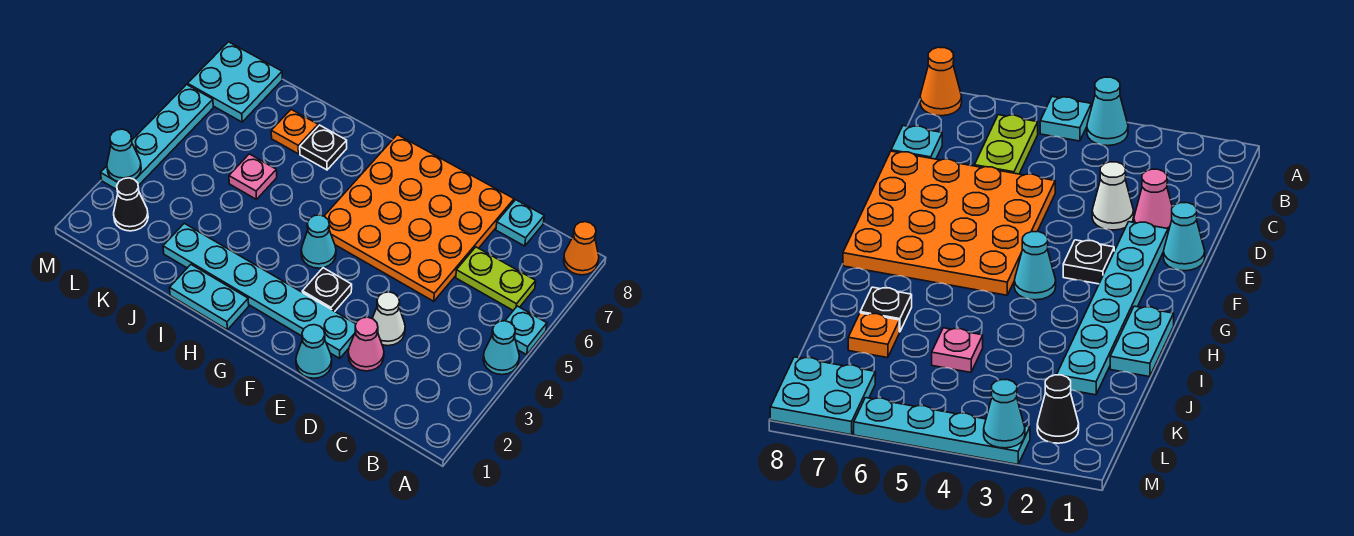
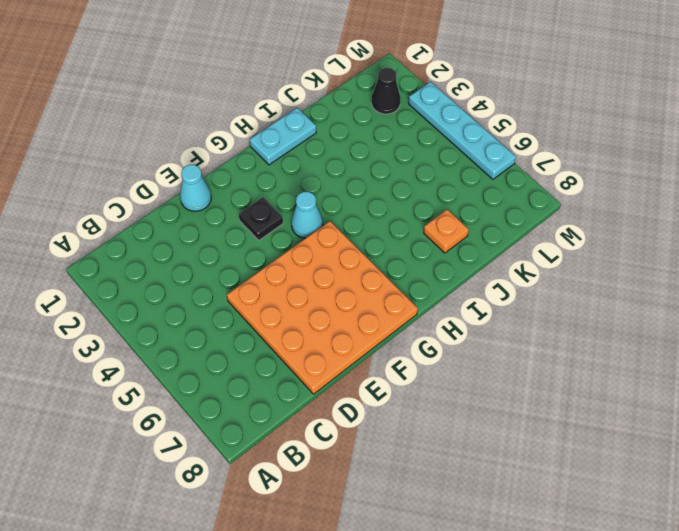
none -> cyan 1x1 cone [483,321,519,375]
none -> cyan 1x1 plate [505,306,547,355]
none -> orange 1x1 cone [564,222,599,275]

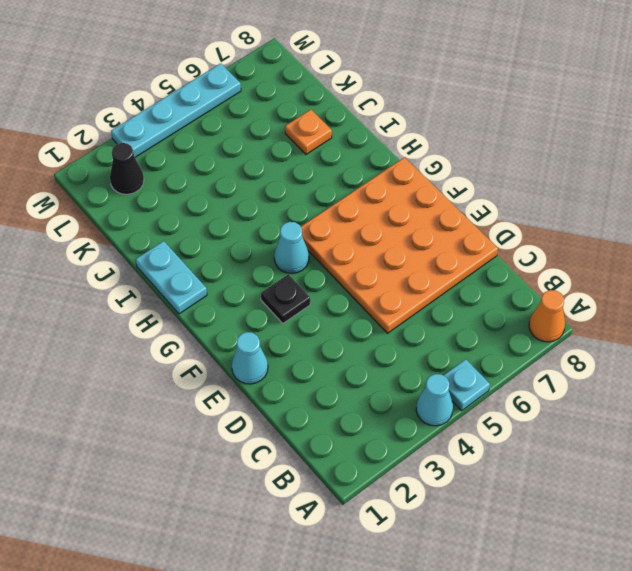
none -> lime 1x2 plate [456,247,536,310]
none -> cyan 1x1 plate [496,200,544,246]
none -> pink 1x1 cone [348,317,384,371]

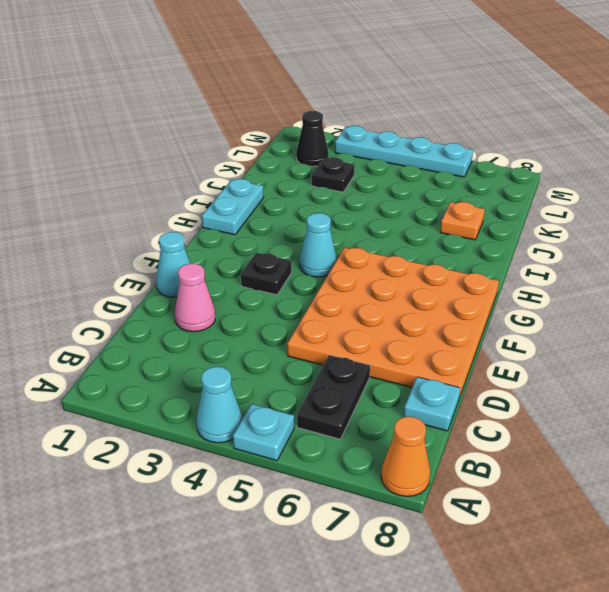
black 1x2 plate [297,355,370,439] -> lime 1x2 plate [456,247,536,310]
black 1x1 plate [312,157,354,192] -> black 1x1 plate moved to [300,125,347,170]
none -> white 1x1 cone [372,292,405,346]
none -> cyan 1x6 plate [163,223,356,358]
none -> pink 1x1 plate [229,154,277,199]

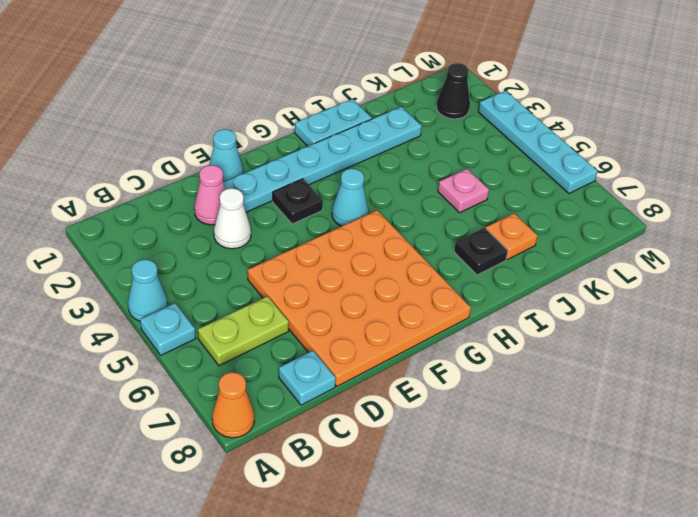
none -> cyan 2x2 plate [188,42,282,122]
none -> cyan 1x1 cone [107,129,141,182]

